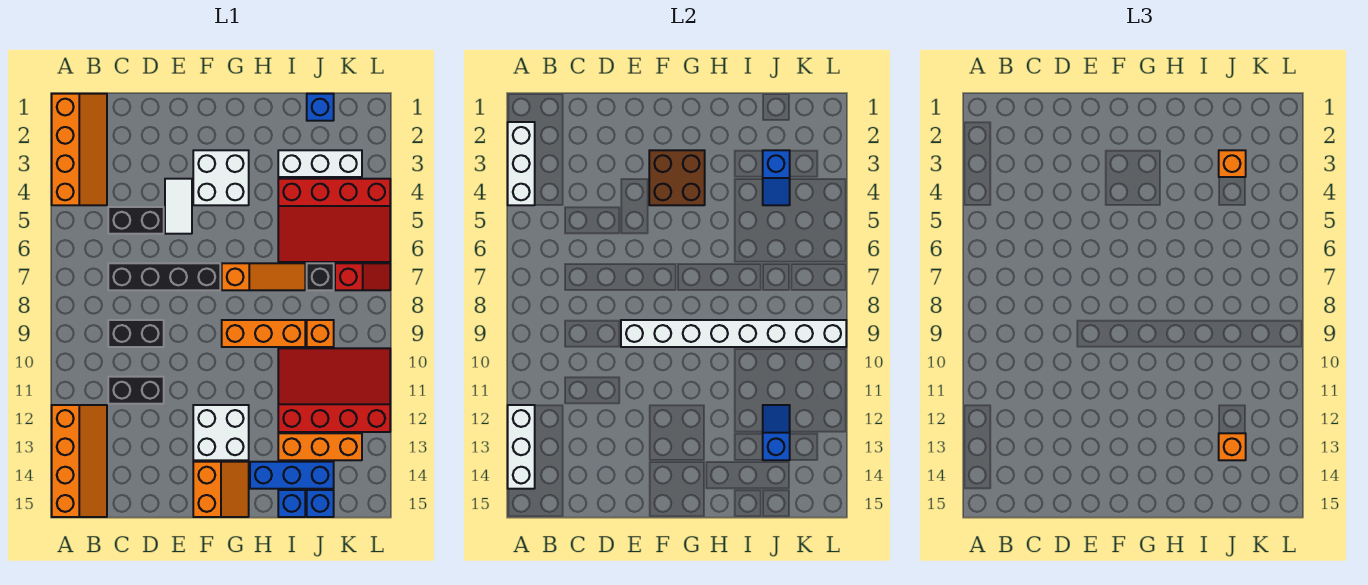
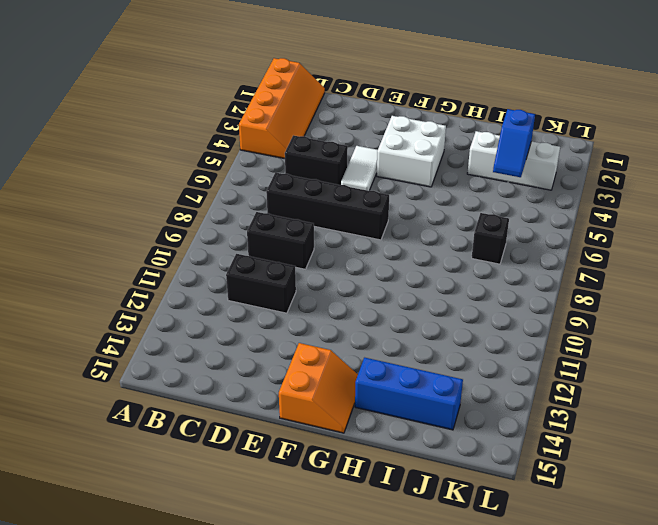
none -> orange 2x4 slope [52,405,107,517]
none -> white 2x2 brick [193,405,249,460]
none -> orange 1x3 slope [222,263,305,290]
none -> orange 1x3 brick [222,320,305,347]

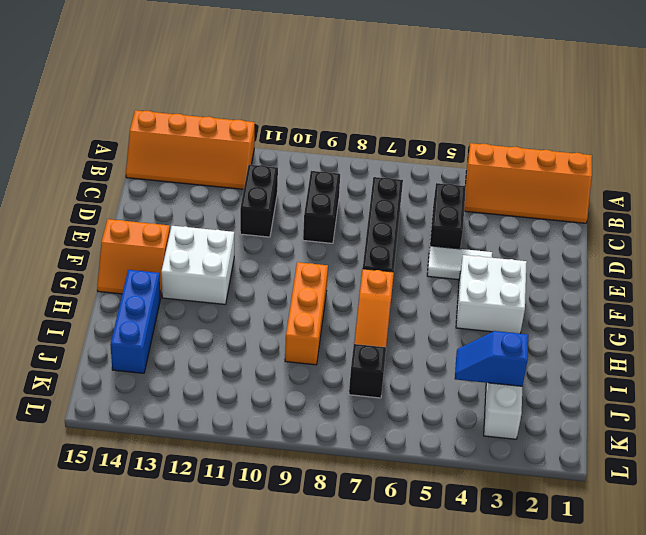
none -> red 3x4 slope [278,179,390,262]
none -> red 3x4 slope [278,348,390,432]
none -> orange 1x3 brick [278,433,362,460]
none -> blue 1x1 brick [278,490,305,517]

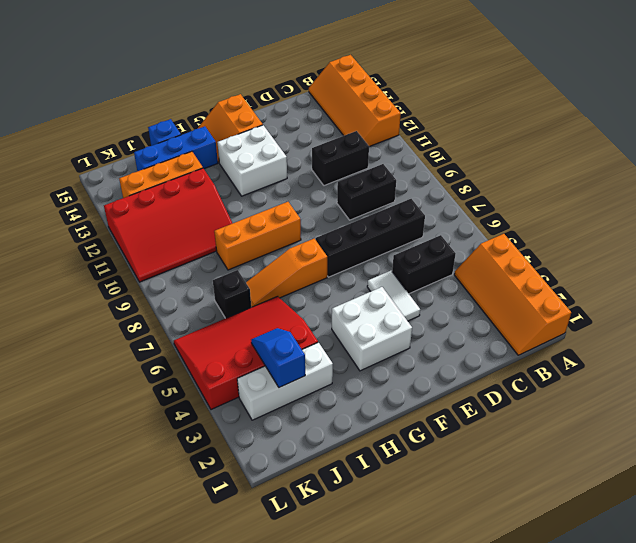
none -> blue 1x1 brick [307,94,334,121]
none -> orange 1x1 brick [307,320,334,347]
none -> blue 1x1 brick [307,490,334,517]
none -> red 1x2 slope [335,263,390,290]

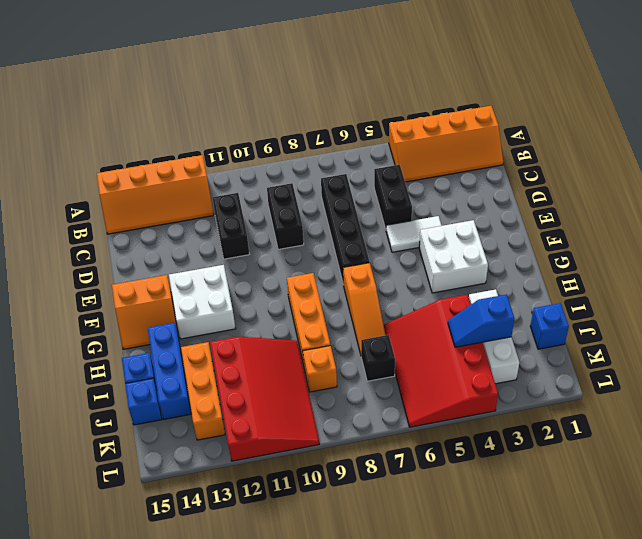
none -> red 1x2 slope [335,263,390,290]
none -> white 1x3 brick [508,122,535,205]
none -> white 1x3 brick [508,405,535,489]
none -> white 1x8 brick [621,320,846,347]

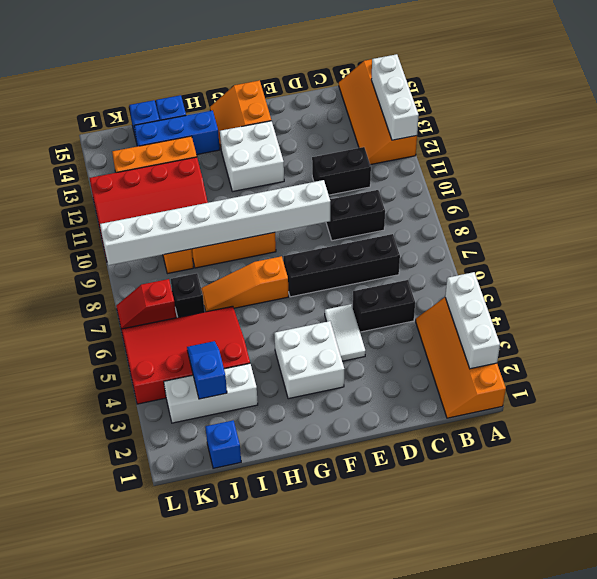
none -> brown 2x2 brick [649,150,705,205]
none -> blue 1x2 slope [763,405,790,460]
none -> orange 1x1 brick [1219,150,1246,177]
none -> orange 1x1 brick [1219,433,1246,460]

